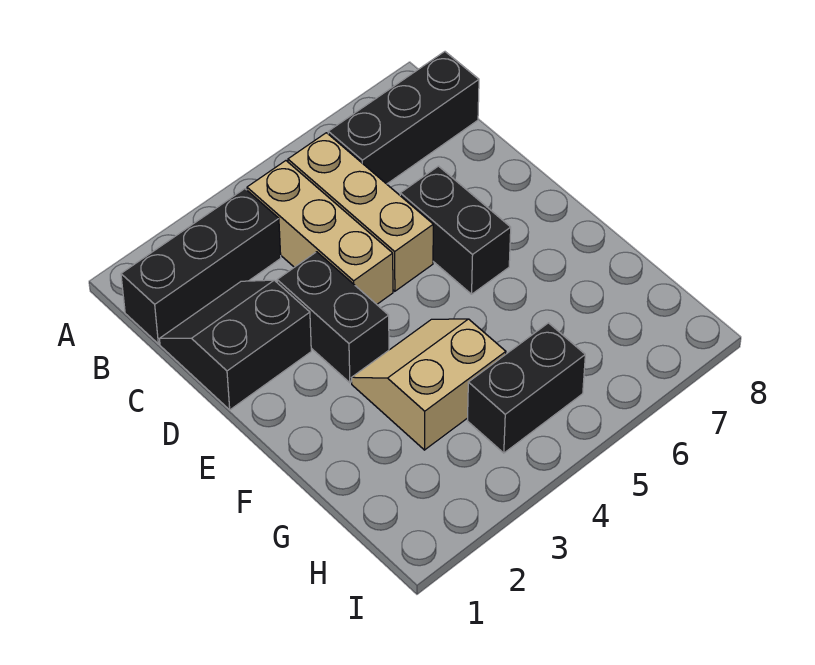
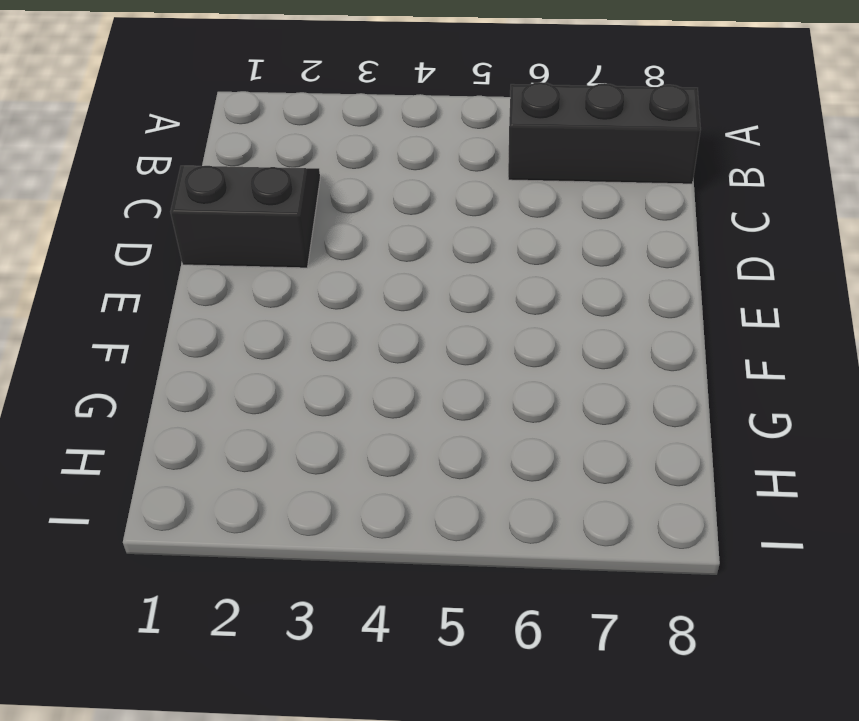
none -> black 1x3 brick [121,189,281,344]
none -> tan 1x3 brick [247,161,393,304]

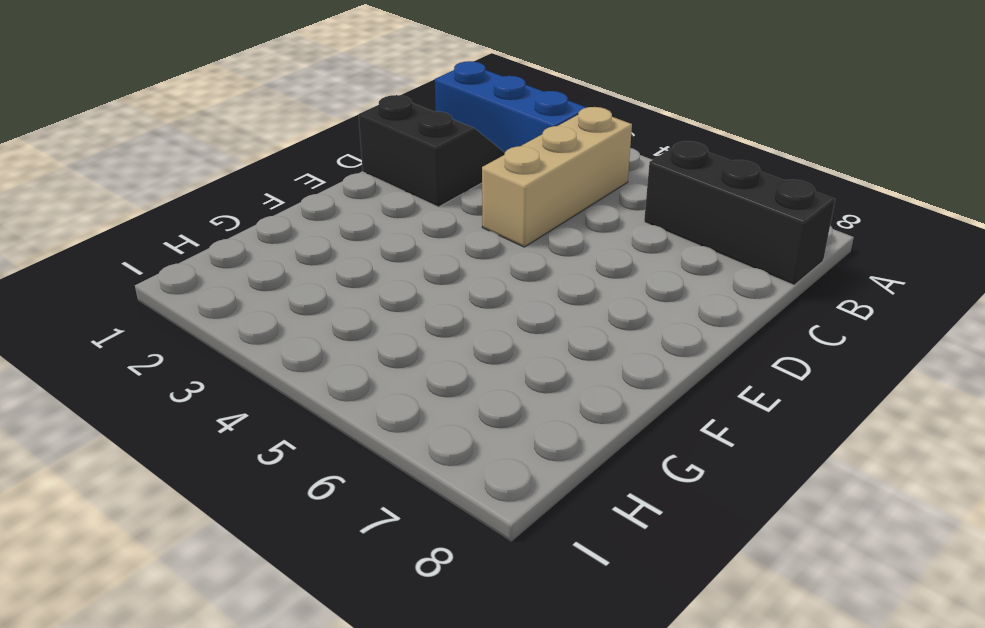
blue 1x3 brick [435,61,587,153] -> black 1x3 brick [121,189,281,344]
none -> tan 1x3 brick [288,133,433,291]
none -> black 1x2 brick [277,252,389,383]

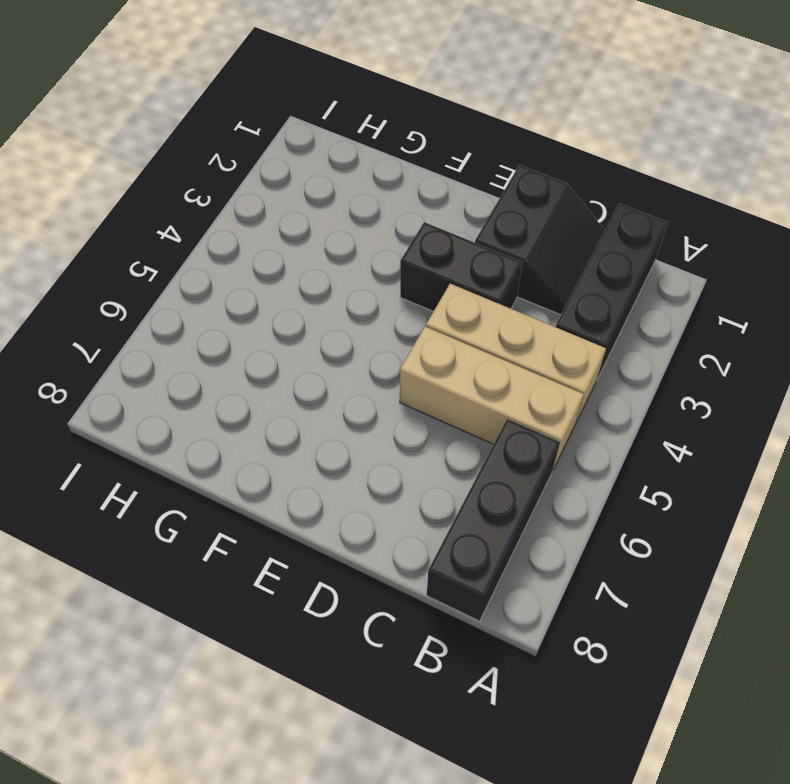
none -> black 1x2 brick [400,166,511,294]
none -> tan 2x2 slope [352,319,506,450]

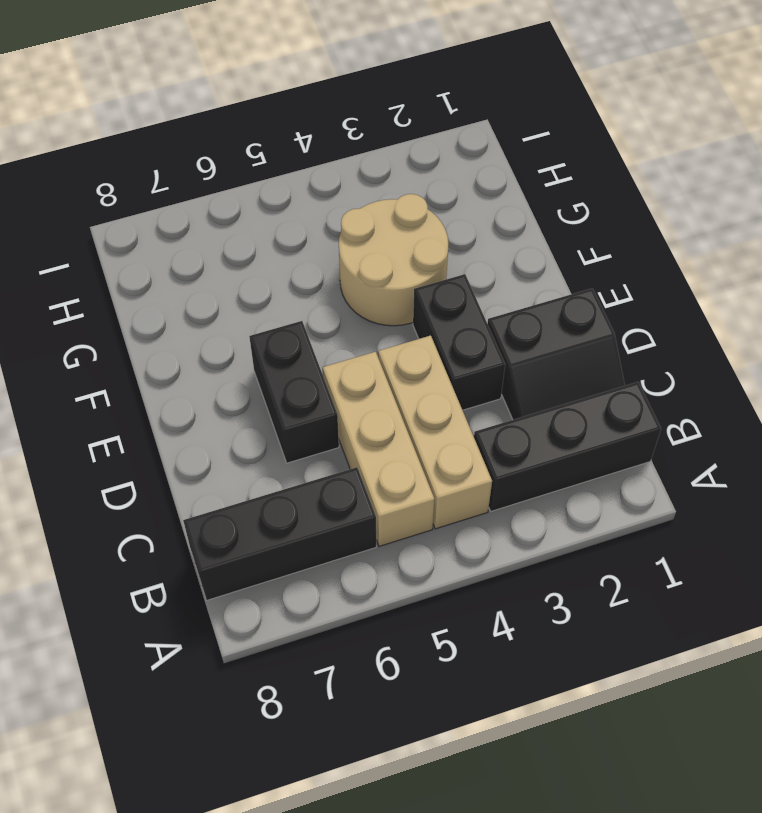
tan 2x2 round brick [339,194,448,326] -> tan 2x2 slope [352,319,506,450]
none -> black 1x2 brick [468,323,585,453]

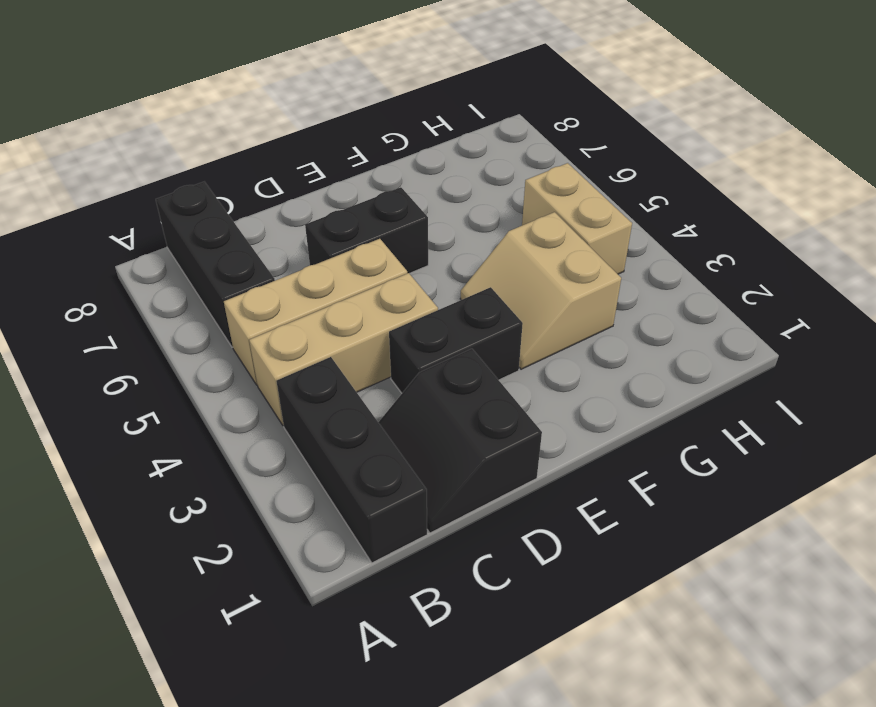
tan 1x2 brick [522,163,632,274] -> black 1x2 brick [468,323,585,453]

